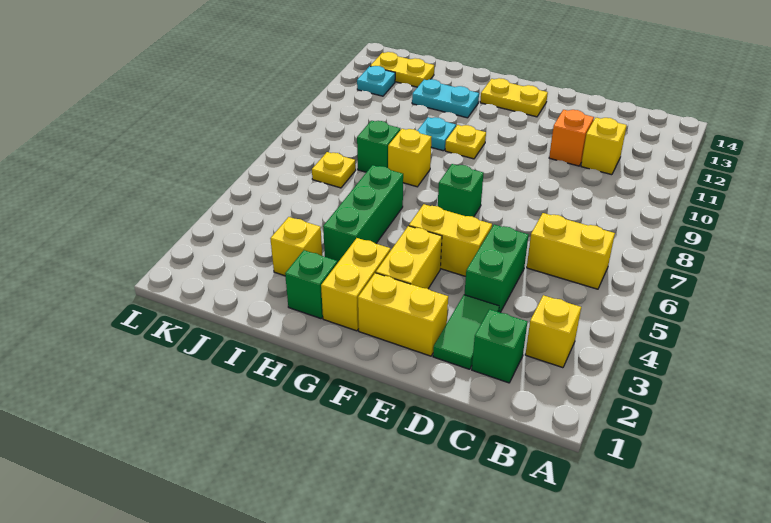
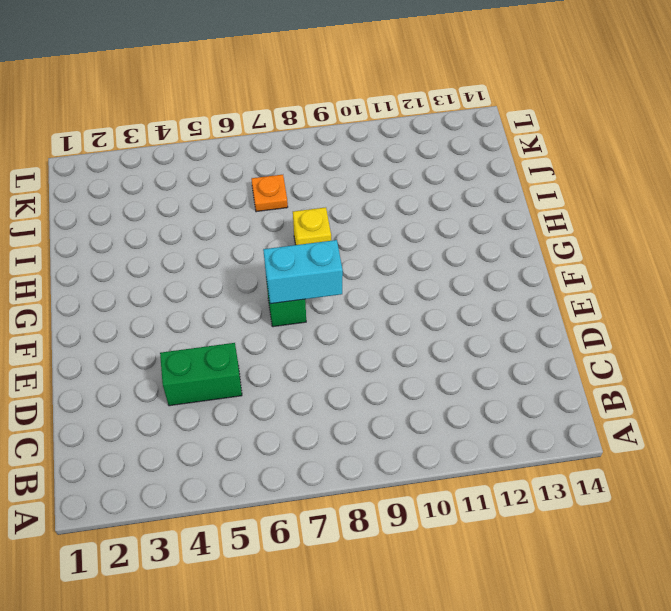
cyan 1x2 brick [263,240,343,304] -> none
orange 1x1 plate [251,175,288,212] -> yellow 1x1 plate [312,152,356,188]
none -> yellow 1x1 brick [525,295,581,368]
none -> yellow 1x2 brick [527,213,615,289]
none -> green 1x1 brick [472,309,527,383]

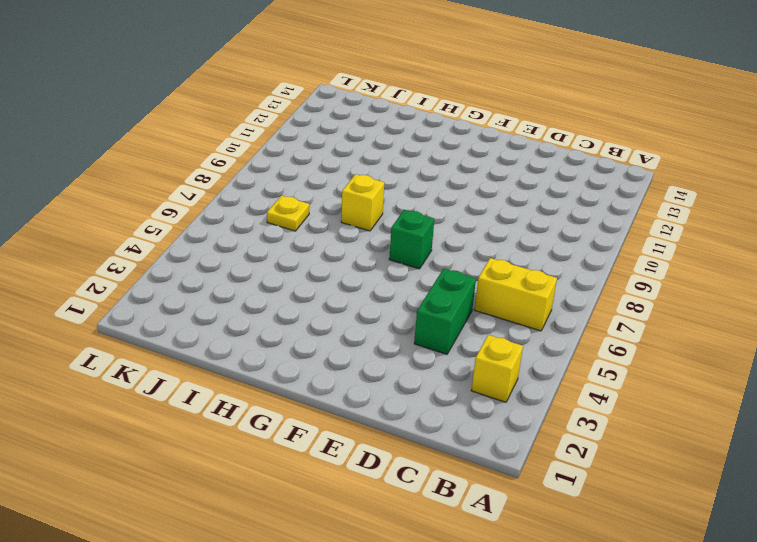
none -> green 1x1 brick [472,309,527,383]
none -> yellow 1x1 brick [581,118,627,175]
none -> green 1x2 tile [433,295,499,369]

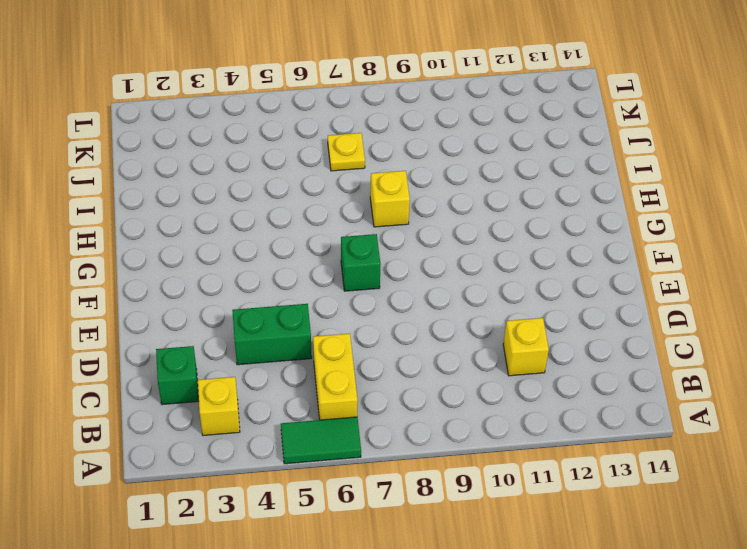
green 1x2 tile [281,417,361,464] -> green 1x2 tile moved to [433,295,499,369]
none -> orange 1x1 brick [549,110,594,166]
none -> yellow 1x2 brick [358,273,448,356]
none -> yellow 1x2 brick [409,204,492,276]

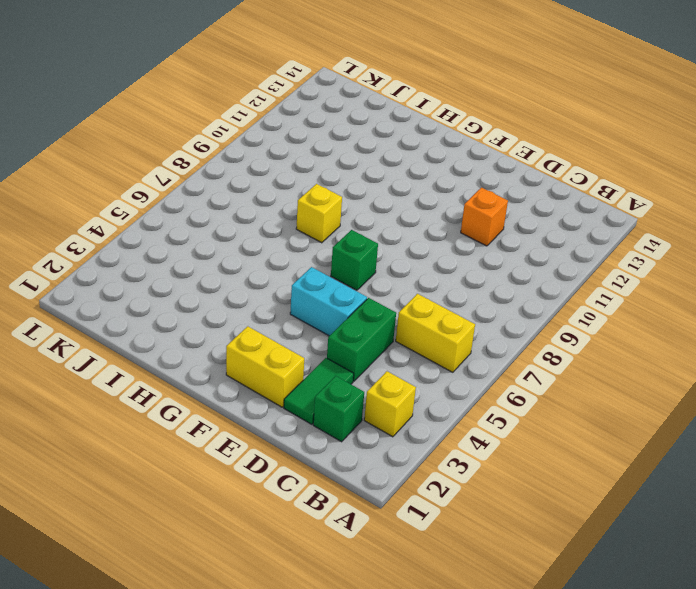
cyan 1x2 brick [290,267,367,336] -> yellow 1x2 brick [409,204,492,276]
none -> yellow 1x1 brick [581,118,627,175]
none -> yellow 1x2 brick [376,226,442,289]
none -> yellow 1x2 plate [480,78,548,117]

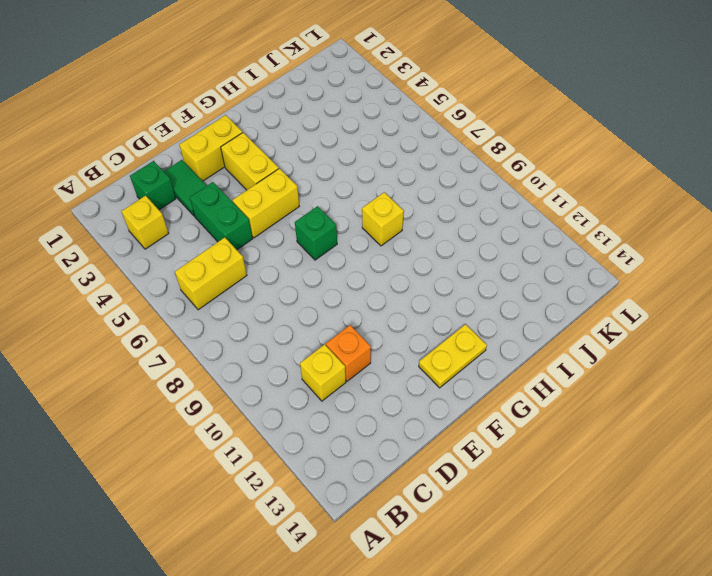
none -> yellow 1x2 brick [321,238,390,331]
none -> yellow 1x1 plate [445,125,486,159]
none -> green 1x1 brick [285,250,337,319]

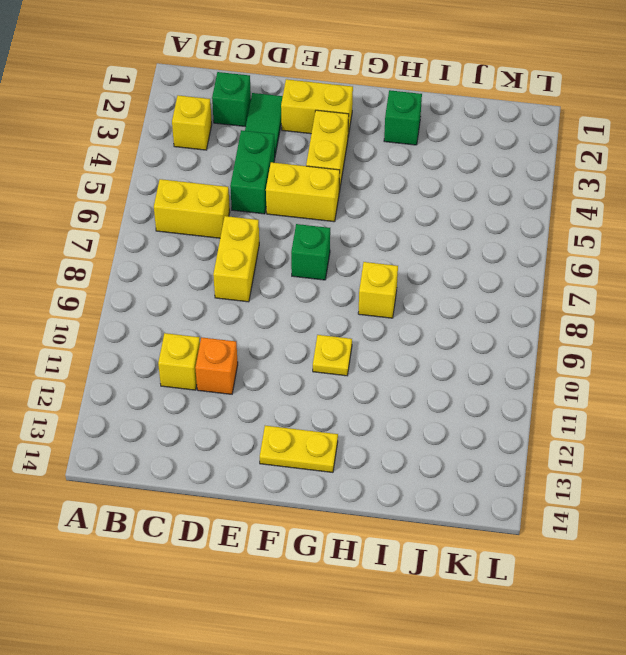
yellow 1x2 brick [213,216,259,302] -> yellow 1x2 brick moved to [321,238,390,331]
none -> green 1x3 brick [323,165,403,263]
none -> cyan 1x1 plate [417,117,456,151]
none -> cyan 1x2 plate [412,79,479,118]

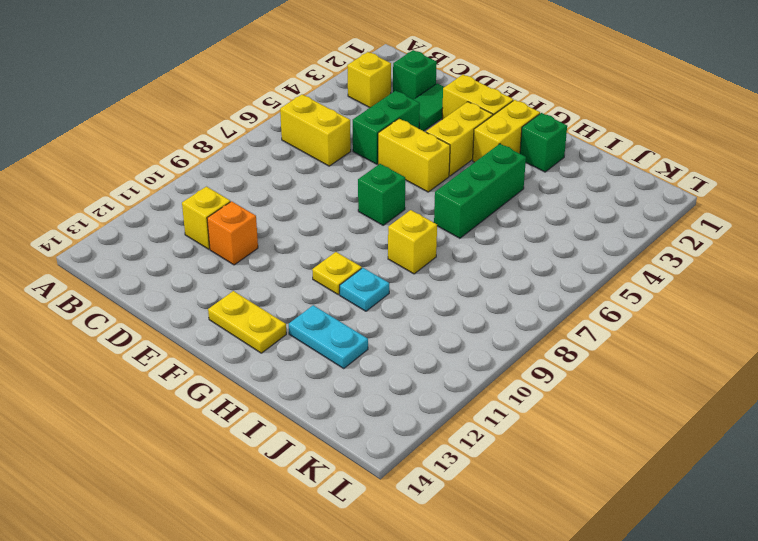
none -> yellow 1x1 brick [270,217,322,276]
none -> green 1x1 brick [357,121,400,172]
none -> yellow 1x1 plate [312,152,356,188]

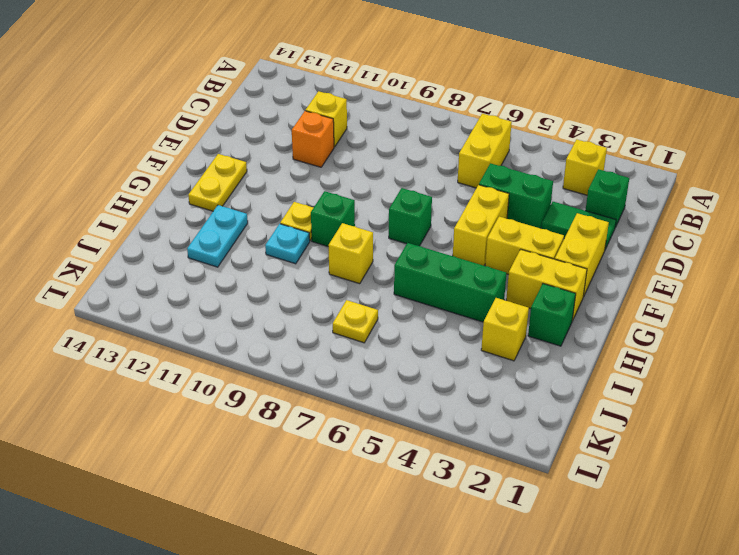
green 1x1 brick [311,191,355,246] -> green 1x1 brick moved to [357,121,400,172]
none -> yellow 1x2 plate [371,52,434,87]
none -> cyan 1x1 plate [357,66,395,96]

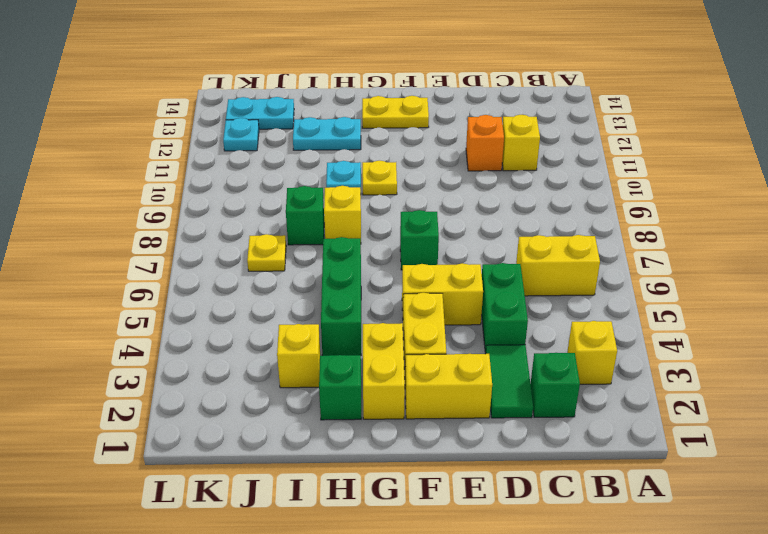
cyan 1x2 plate [226,97,294,129] -> yellow 1x2 plate [371,52,434,87]

